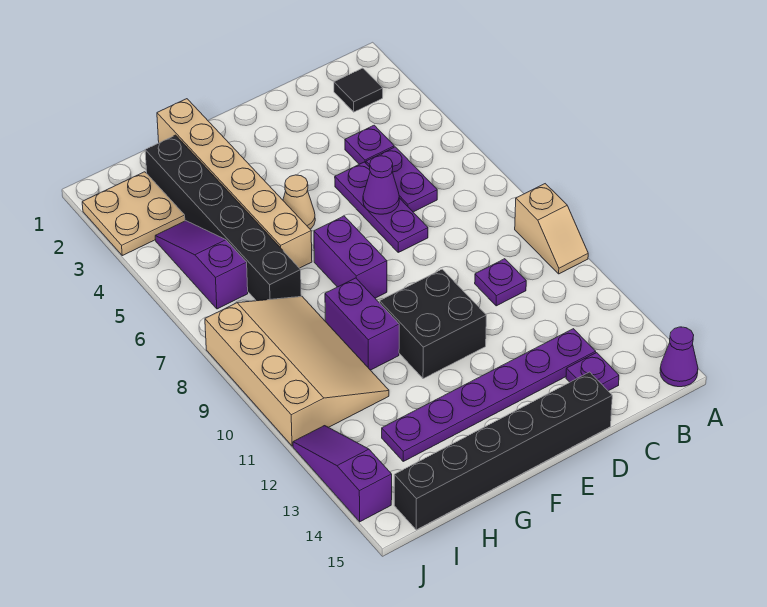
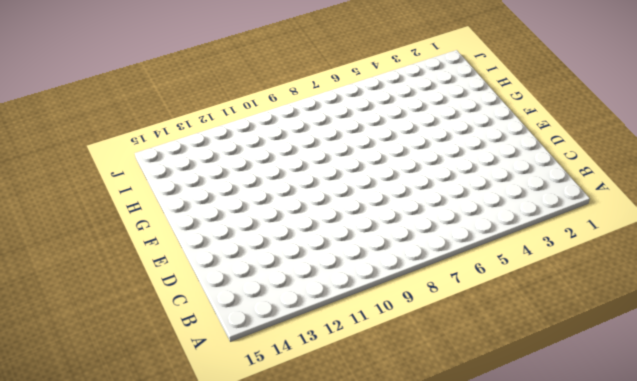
none -> tan 1x2 slope [515,184,588,274]
none -> purple 1x1 cone [660,327,698,387]
none -> black 1x1 tile [334,68,383,112]

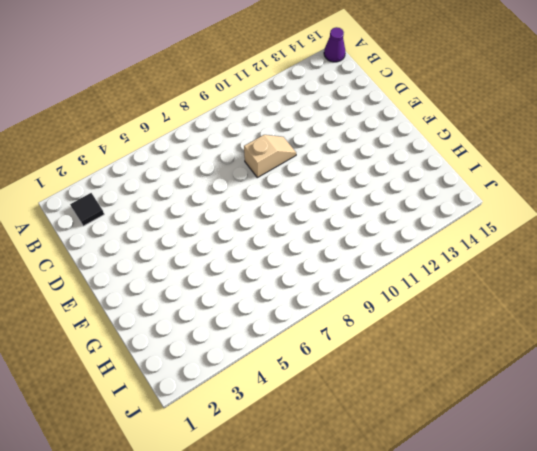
tan 1x2 slope [244,135,296,178] -> tan 1x2 slope moved to [515,184,588,274]
none -> purple 1x1 plate [345,125,394,164]
none -> purple 1x2 plate [366,147,437,212]
none -> purple 1x1 plate [475,259,526,306]

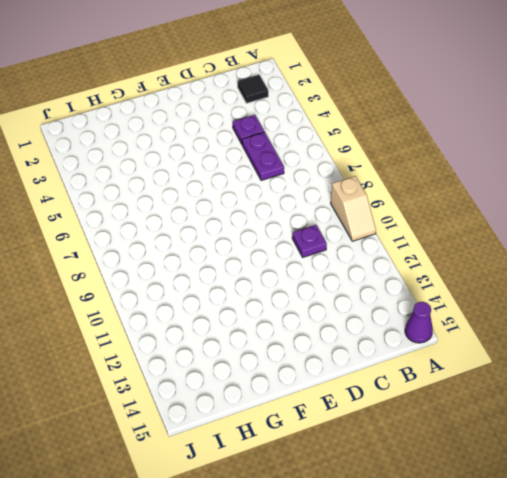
none -> purple 1x6 plate [382,329,596,461]
none -> purple 1x1 plate [566,353,619,391]
none -> purple 1x3 plate [335,162,428,252]

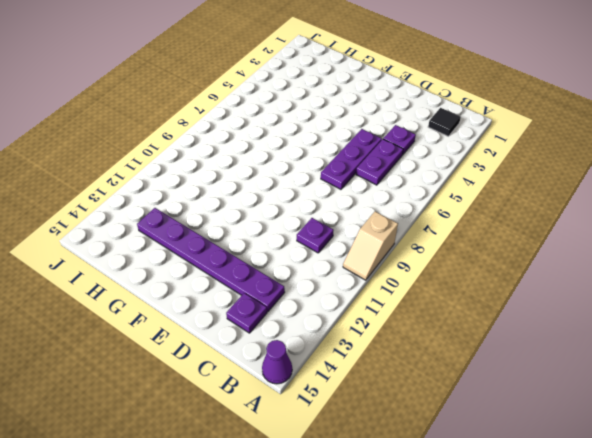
none -> black 1x6 brick [394,372,612,530]
none -> black 2x2 brick [380,269,486,379]
none -> tan 1x1 cone [283,175,315,229]

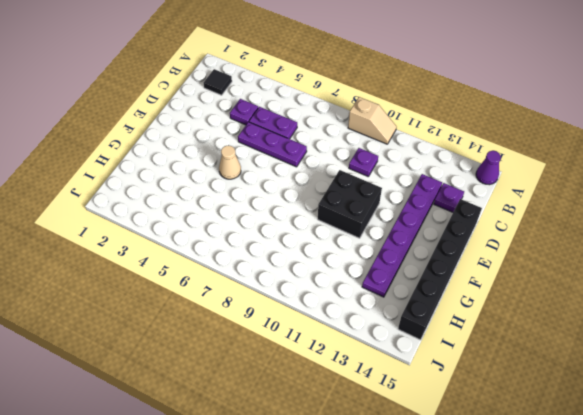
none -> purple 1x2 brick [314,216,387,298]
none -> tan 1x6 brick [157,99,312,268]
none -> purple 1x2 brick [325,278,399,370]

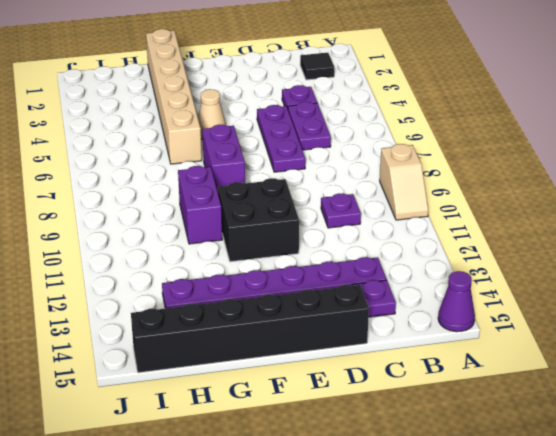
none -> black 1x6 brick [145,135,301,301]
none -> tan 3x4 slope [205,296,389,446]
none -> tan 2x2 plate [82,172,185,256]

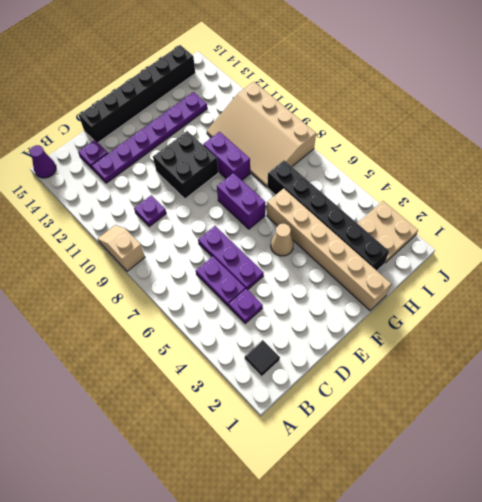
none -> purple 1x3 slope [155,221,248,309]
none -> purple 1x3 slope [293,426,392,522]
none -> purple 1x1 cone [363,156,399,214]

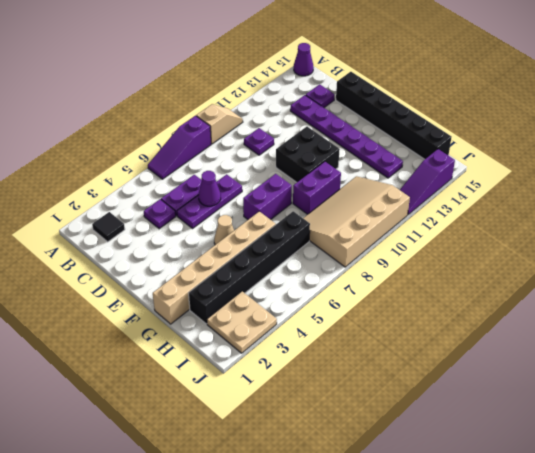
purple 1x3 slope [148,116,211,179] -> purple 1x3 slope moved to [155,221,248,309]

